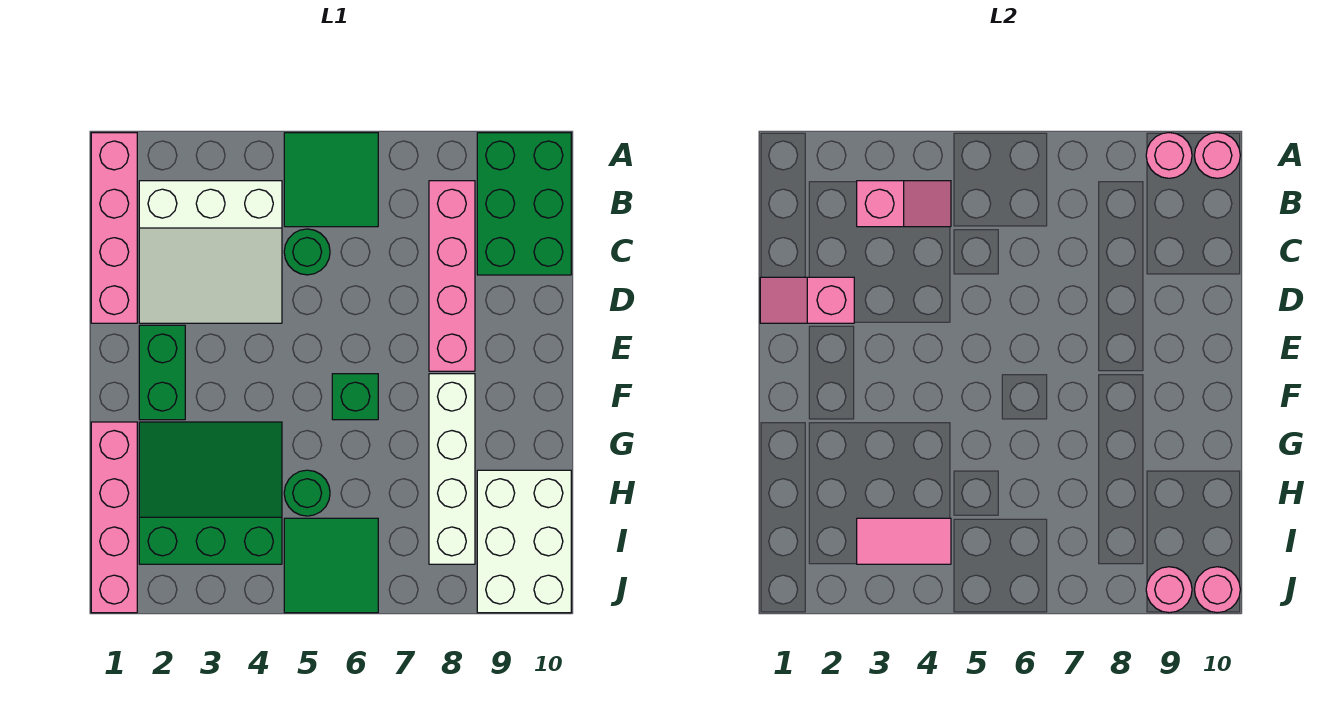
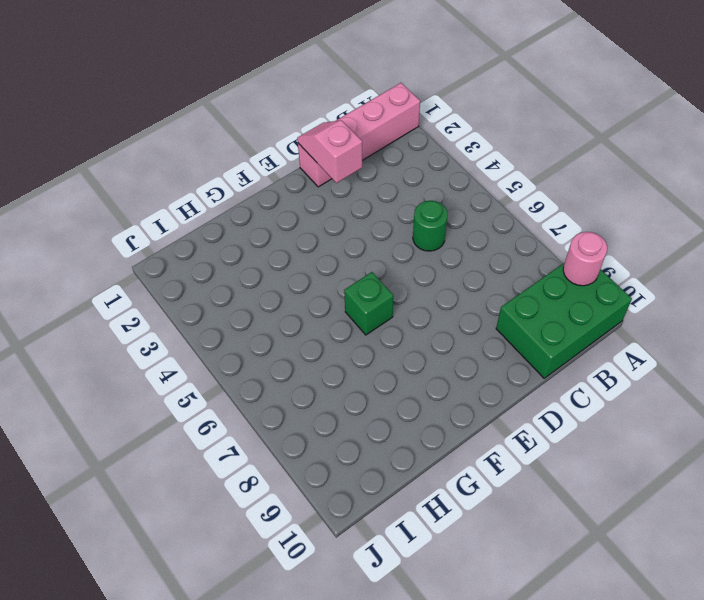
none -> green 2x2 tile [284,133,378,227]
none -> white 3x3 slope [139,181,282,323]
none -> pink 1x4 brick [429,181,475,371]

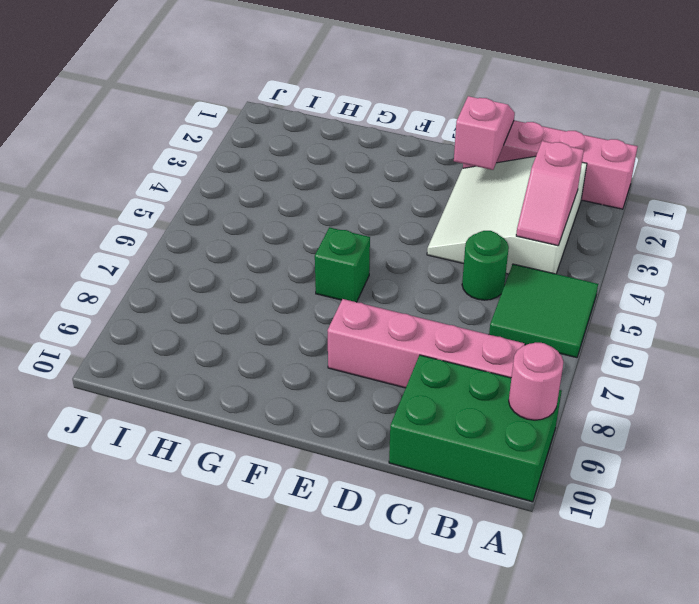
none -> green 1x2 brick [139,325,185,420]
none -> white 1x4 brick [429,374,475,564]
none -> pink 1x4 brick [91,422,137,613]

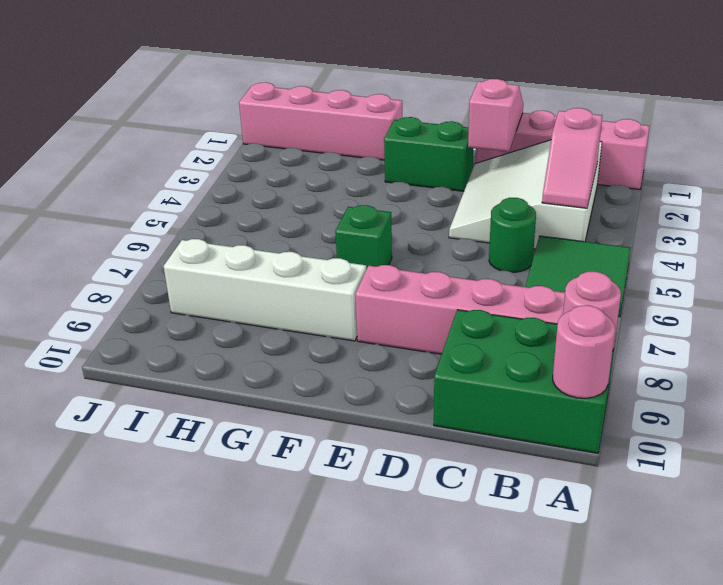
none -> green 3x3 slope [139,422,282,564]
none -> green 1x1 round brick [284,470,330,516]
none -> white 2x3 brick [477,470,571,613]

